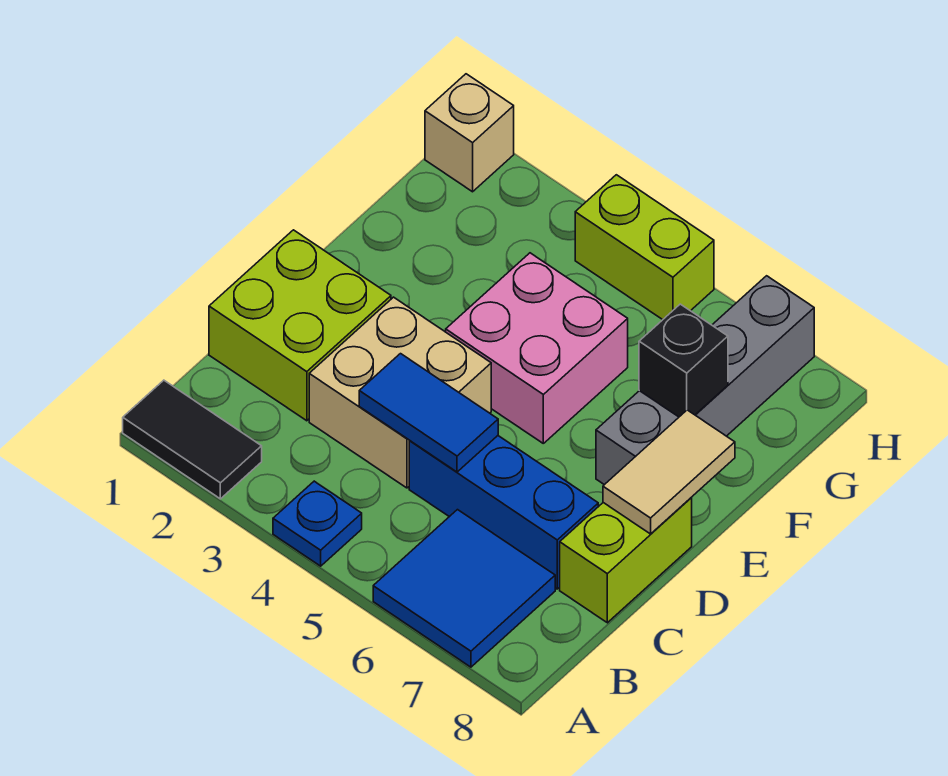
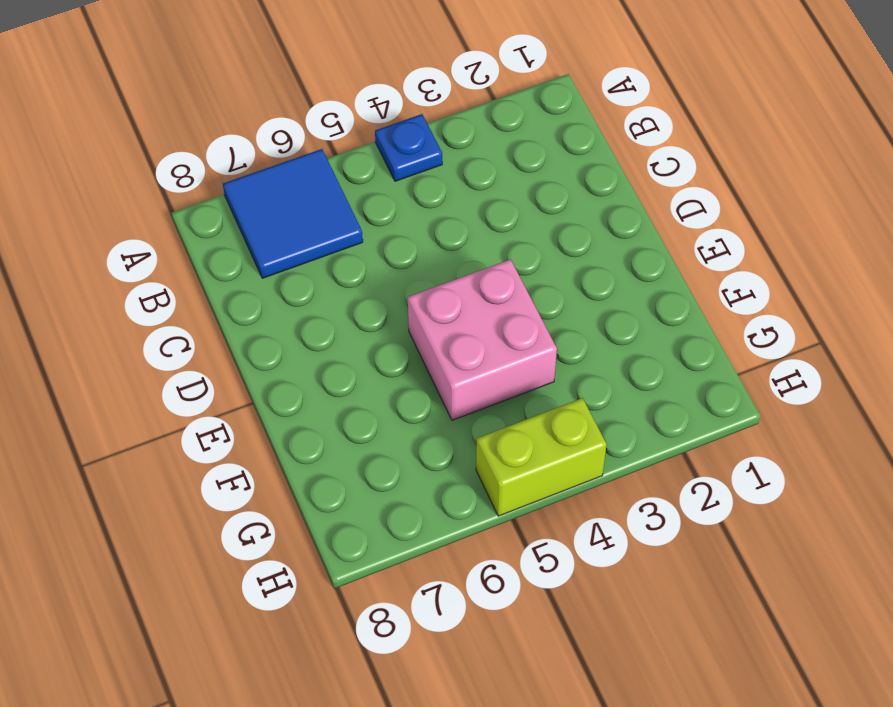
none -> black 1x2 tile [123,380,262,499]
none -> lime 2x2 brick [209,230,391,421]
none -> tan 2x2 brick [309,297,491,488]

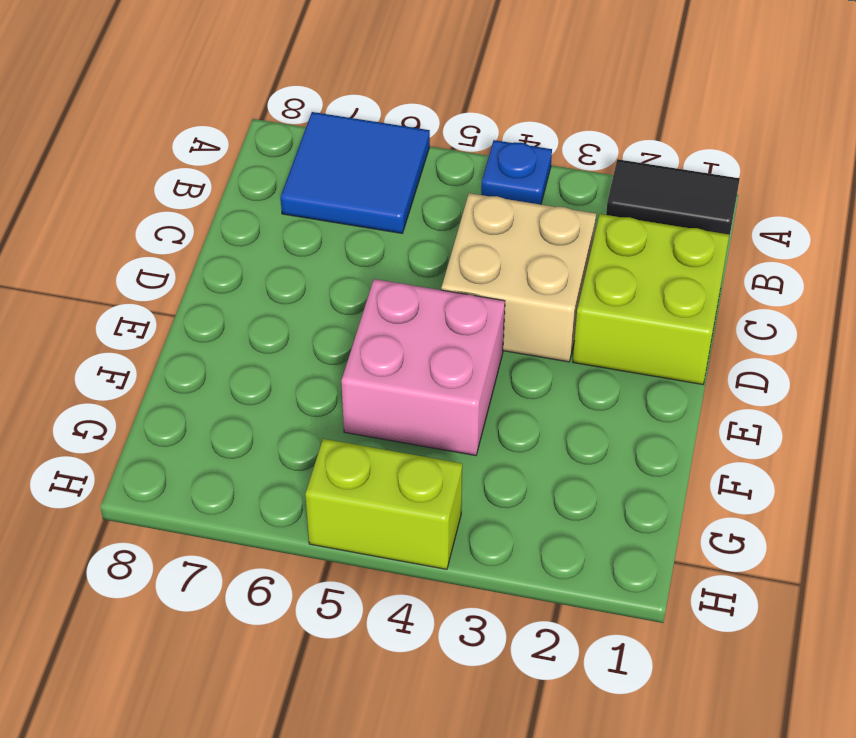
none -> blue 1x3 brick [409,436,598,589]
none -> lime 1x2 brick [560,497,692,623]
none -> grey 1x4 brick [596,276,814,485]

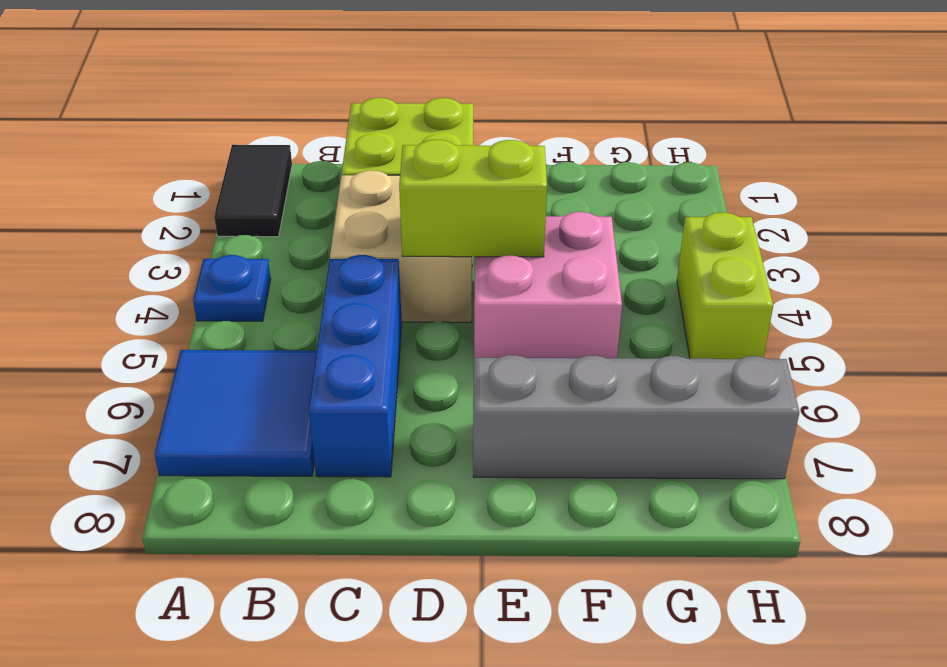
lime 1x2 brick [399,140,547,257] -> lime 1x2 brick moved to [560,497,692,623]
none -> tan 1x1 brick [425,74,514,192]
none -> blue 1x2 tile [359,354,498,472]
none -> tan 1x2 tile [603,410,735,534]

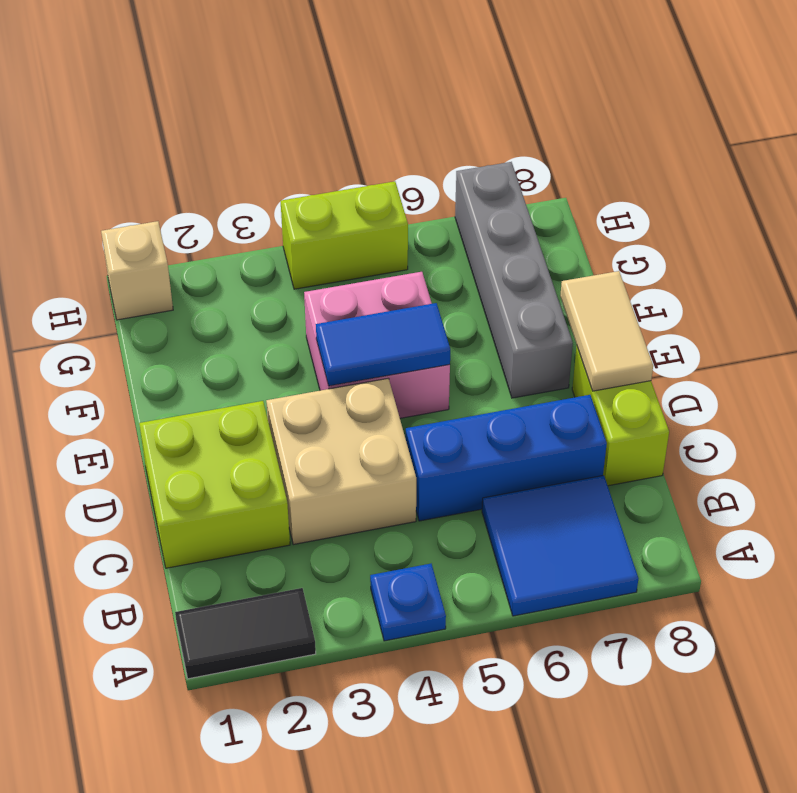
blue 1x2 tile [316,303,450,386] -> blue 1x2 tile moved to [359,354,498,472]
none -> black 1x1 brick [639,304,728,417]

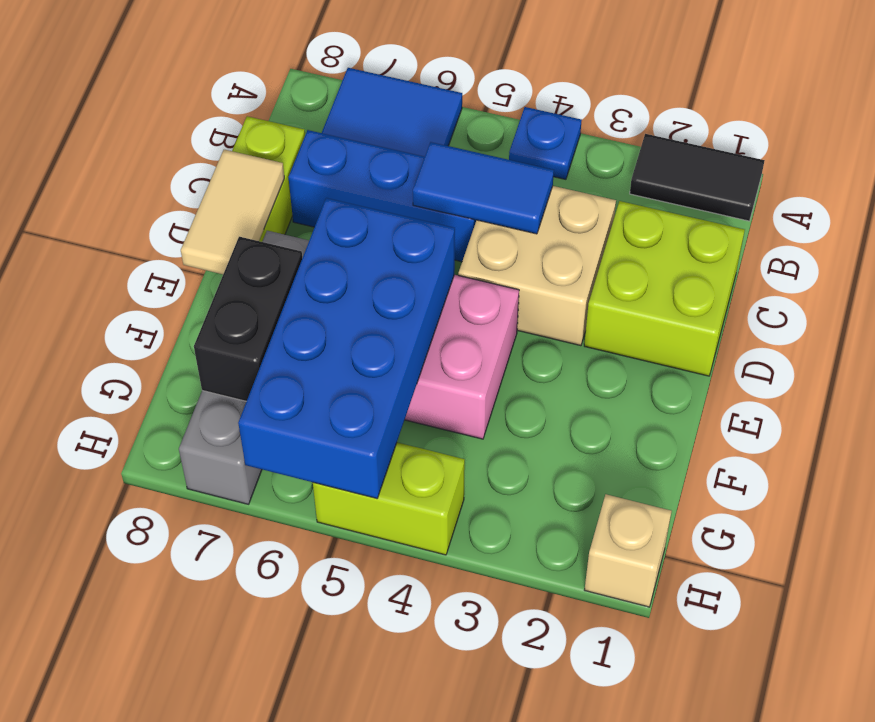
blue 2x4 brick [238,198,455,499] -> none
black 1x2 brick [194,237,302,401] -> black 1x1 brick [639,304,728,417]

